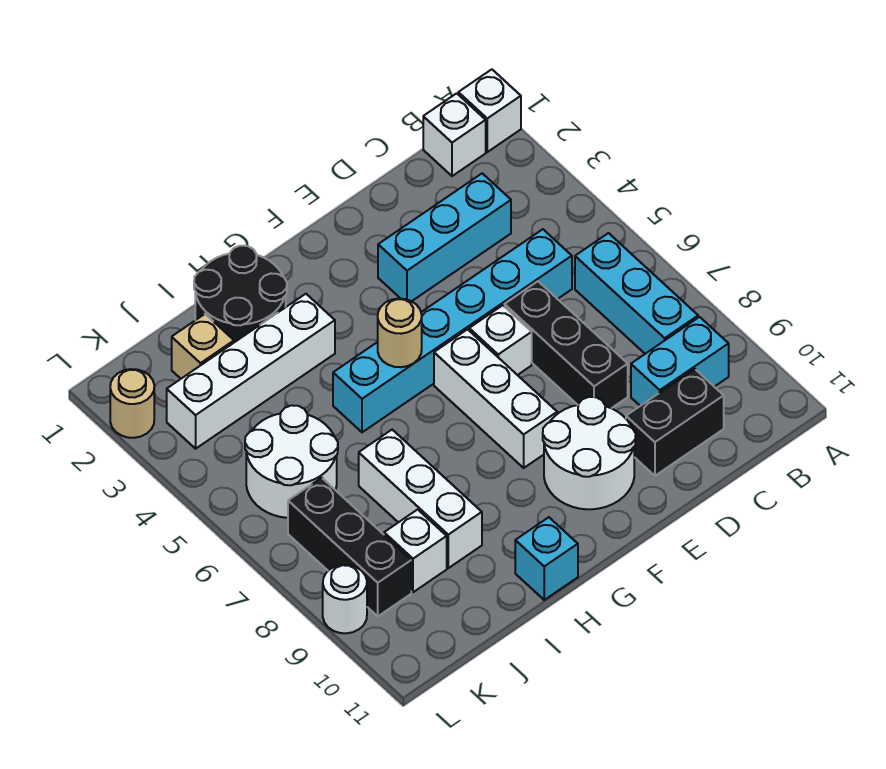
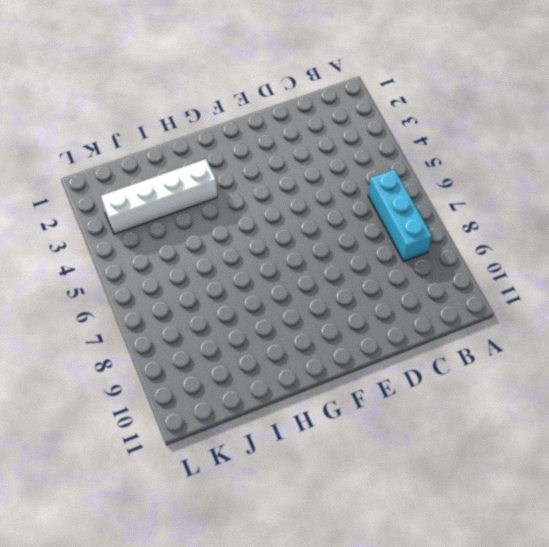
none -> white 1x1 brick [458,69,521,152]
none -> white 1x1 brick [423,93,486,176]
none -> cyan 1x2 brick [631,317,729,406]

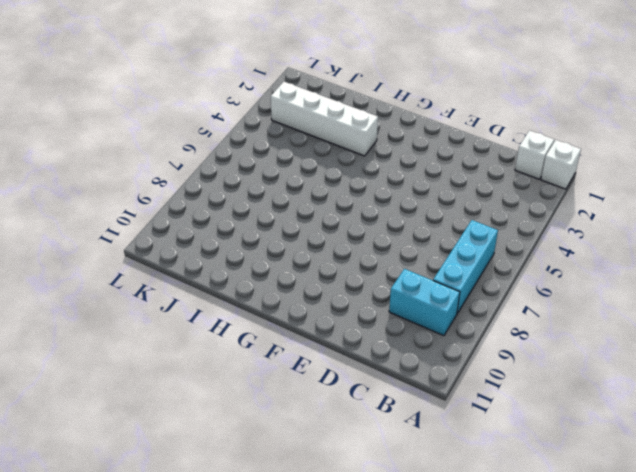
none -> cyan 1x3 brick [378,173,511,301]
none -> cyan 1x6 brick [333,229,572,432]
none -> black 1x2 brick [626,369,724,476]

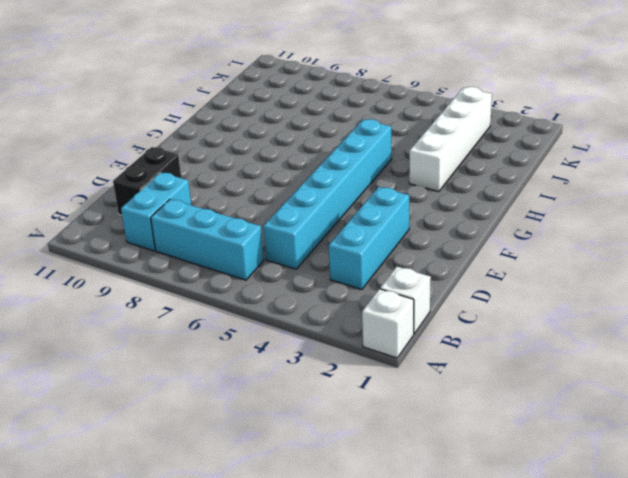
none -> black 1x3 brick [505,281,628,408]
none -> white 1x1 brick [469,305,532,375]
none -> white 2x2 round brick [543,397,636,509]

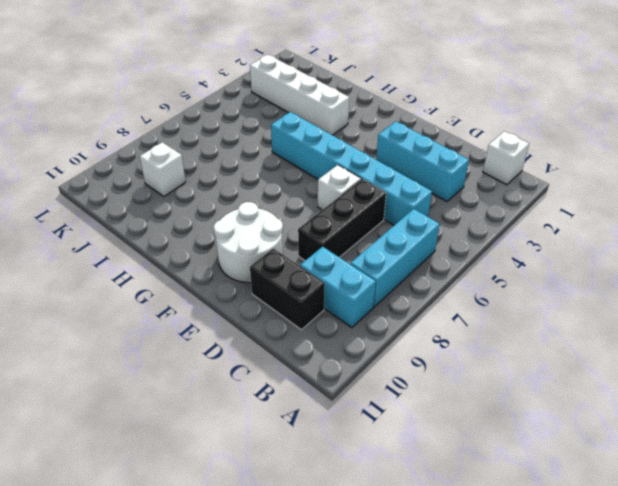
none -> white 1x1 brick [458,69,521,152]
none -> white 1x3 brick [434,329,557,468]
none -> black 2x2 round brick [194,246,287,342]

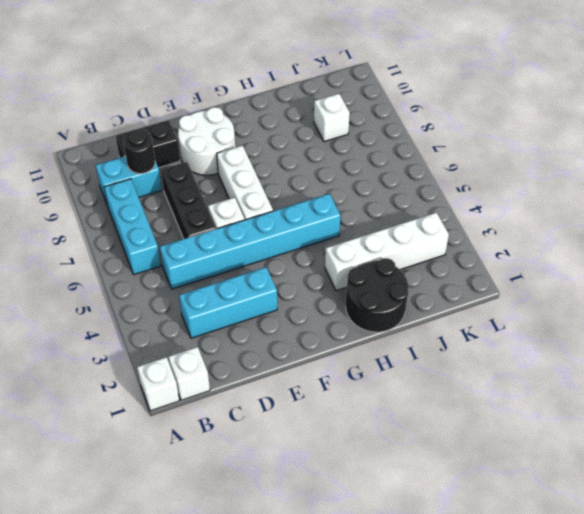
black 1x1 round brick [123,129,155,174] -> none
none -> cyan 1x1 brick [515,517,578,600]
none -> white 1x3 brick [359,430,482,568]
none -> tan 1x1 brick [172,314,234,379]

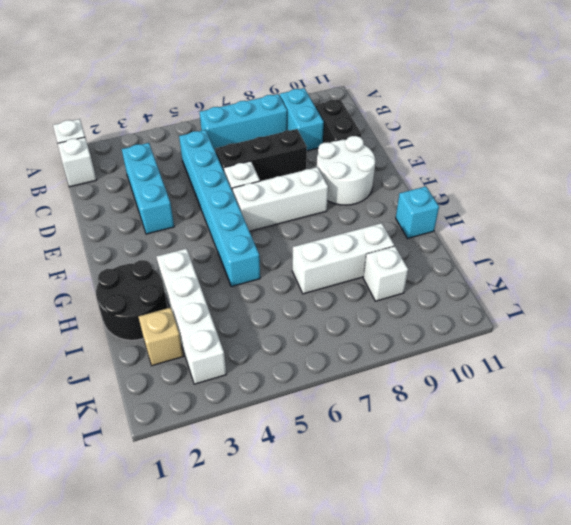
none -> white 2x2 round brick [245,405,338,518]
none -> black 1x3 brick [288,478,411,616]
none -> tan 1x1 round brick [110,369,154,438]

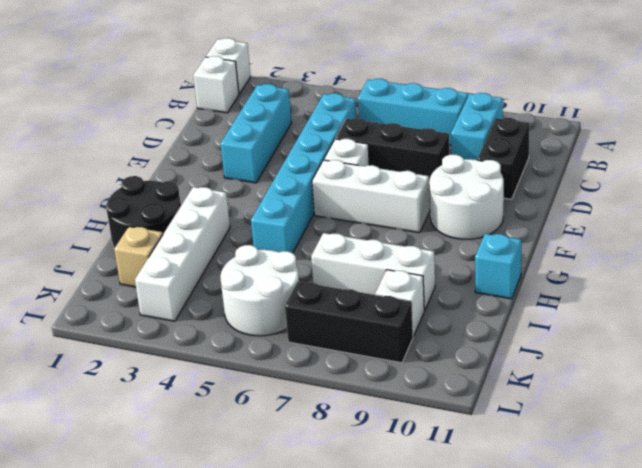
none -> tan 1x1 round brick [110,369,154,438]
none -> white 1x1 round brick [323,565,367,633]
none -> tan 1x1 round brick [378,299,422,367]

